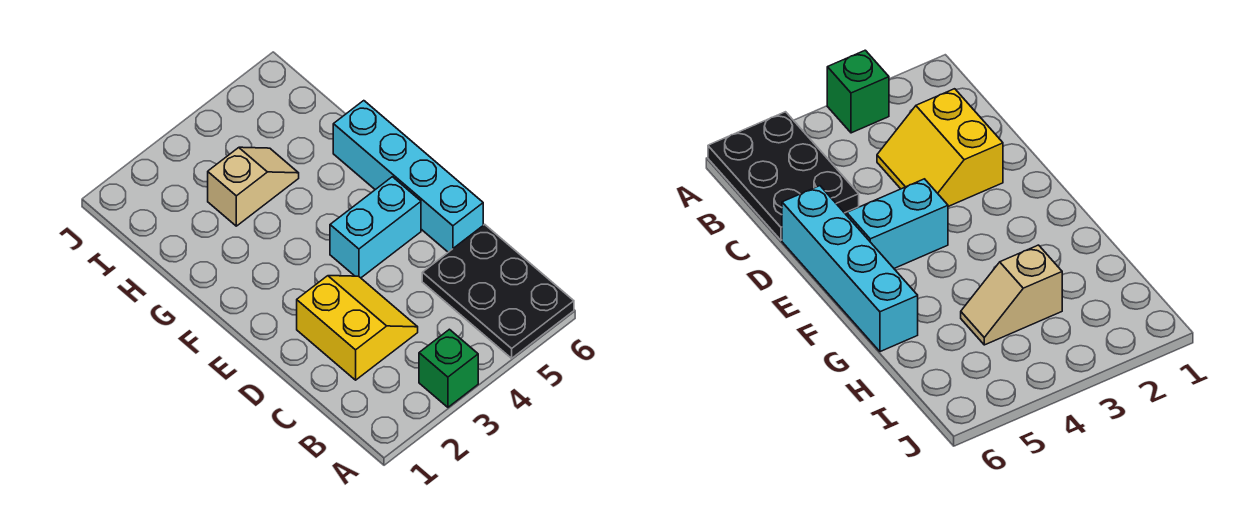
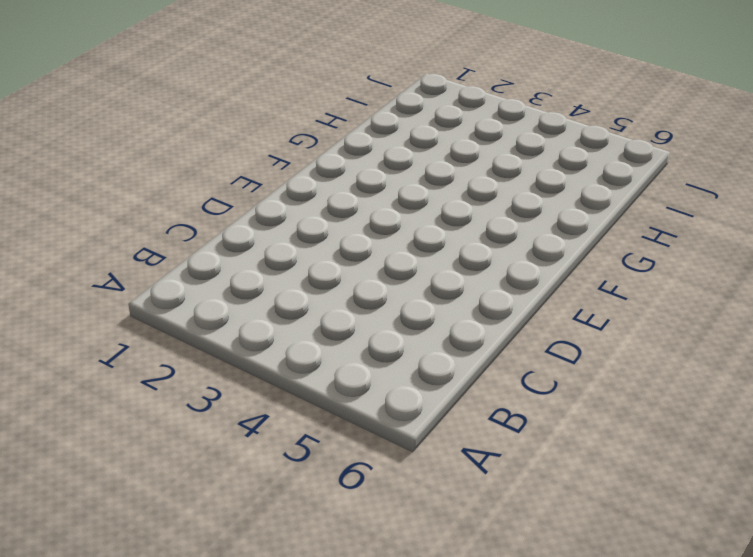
none -> green 1x1 brick [419,329,478,407]
none -> black 2x3 plate [422,224,574,358]

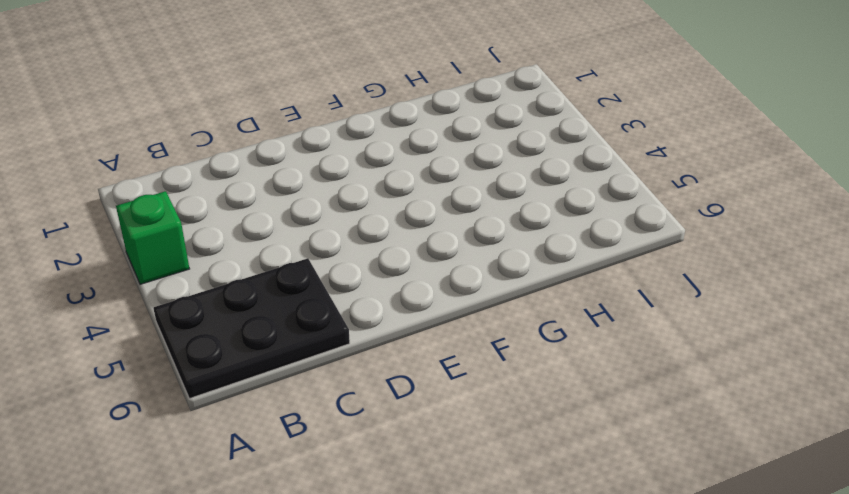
none -> yellow 2x2 slope [297,276,418,380]
none -> cyan 1x4 brick [333,101,483,252]

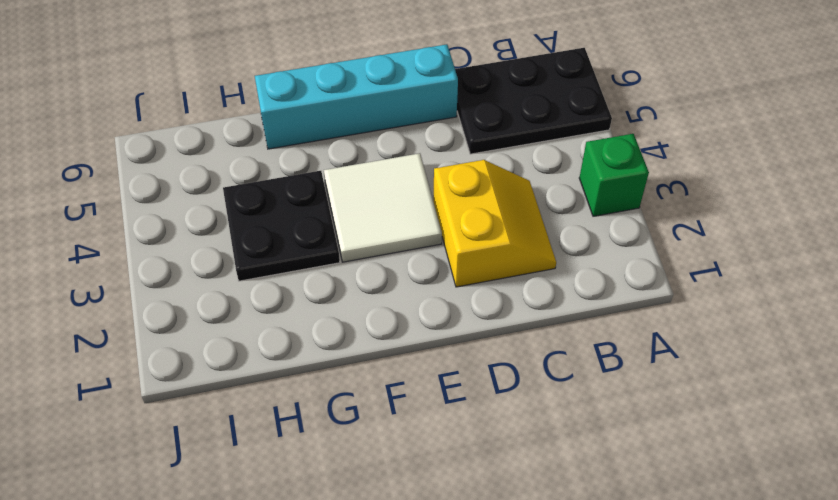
yellow 2x2 slope [433,160,556,287] -> yellow 2x2 slope turned to [297,276,418,380]
white 2x2 tile [324,153,442,262] -> cyan 1x2 brick [330,177,421,278]
black 2x2 plate [223,171,340,281] -> tan 1x2 slope [208,147,299,226]

